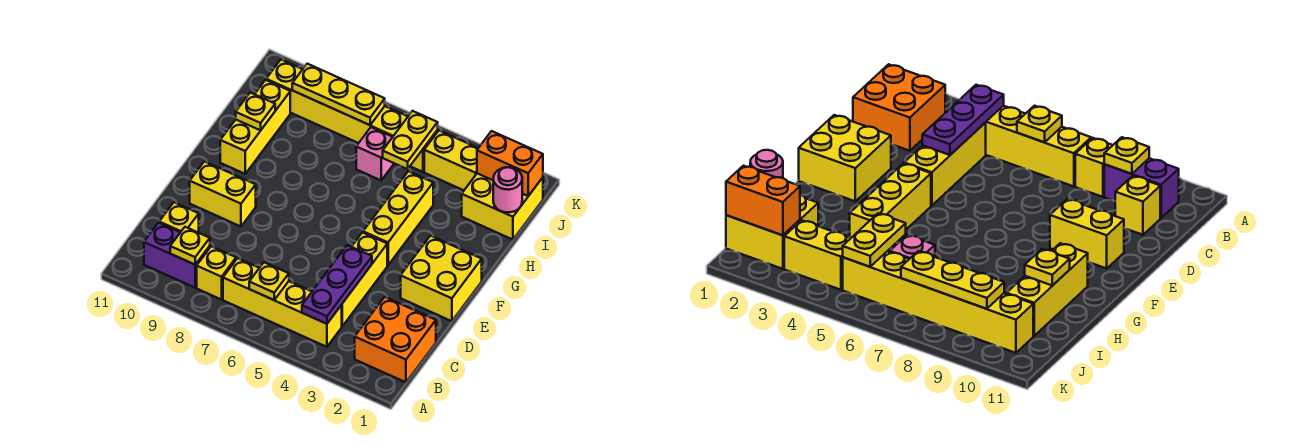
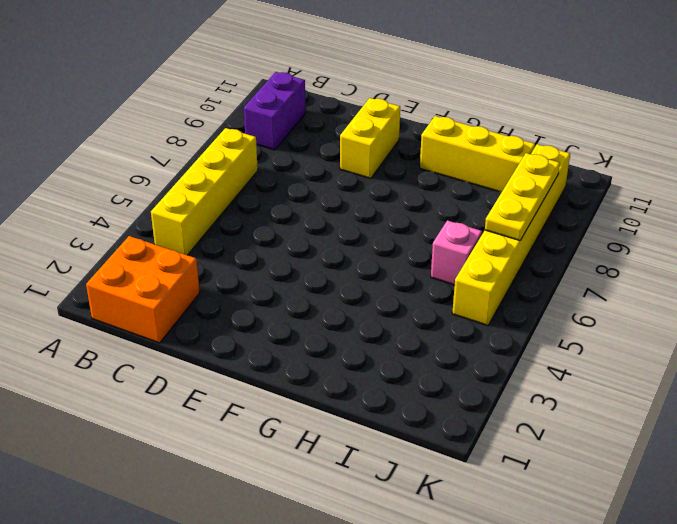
none -> yellow 1x1 brick [197,246,236,300]
none -> yellow 1x3 brick [342,233,387,326]
none -> yellow 1x1 brick [159,202,199,233]

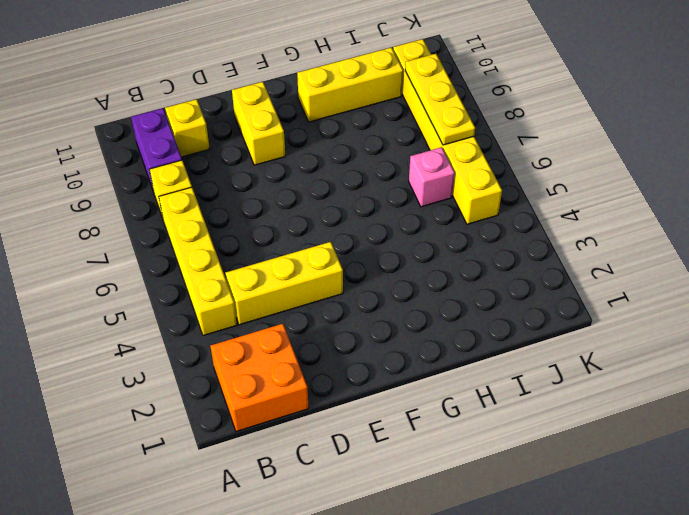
none -> yellow 2x2 brick [401,236,482,321]
none -> yellow 1x3 brick [363,171,433,265]
none -> yellow 2x2 brick [462,173,543,240]

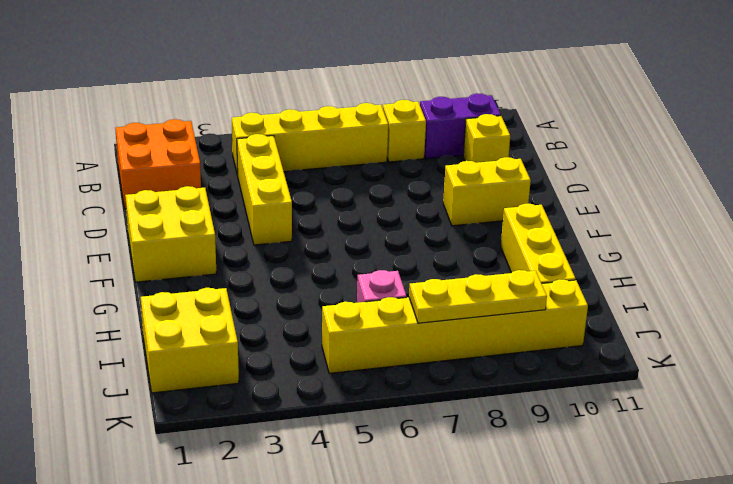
none -> yellow 1x3 brick [363,171,433,265]
none -> yellow 1x2 brick [424,131,478,190]
none -> purple 1x3 plate [302,245,372,324]

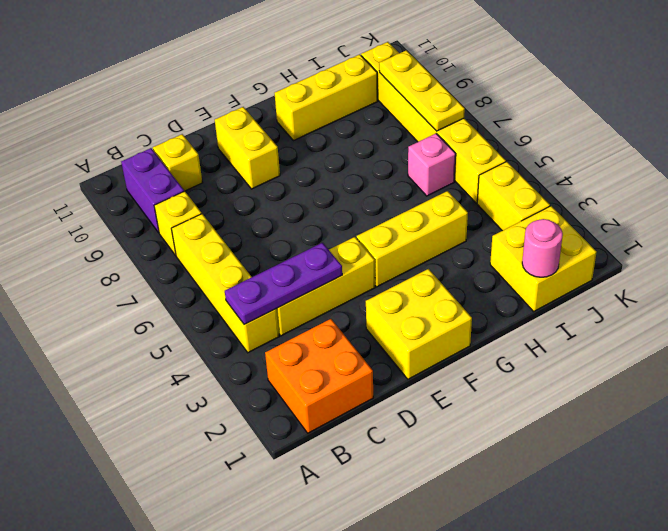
none -> yellow 1x1 plate [249,262,289,300]
none -> yellow 1x1 plate [170,227,210,265]
none -> yellow 1x1 plate [236,93,275,130]

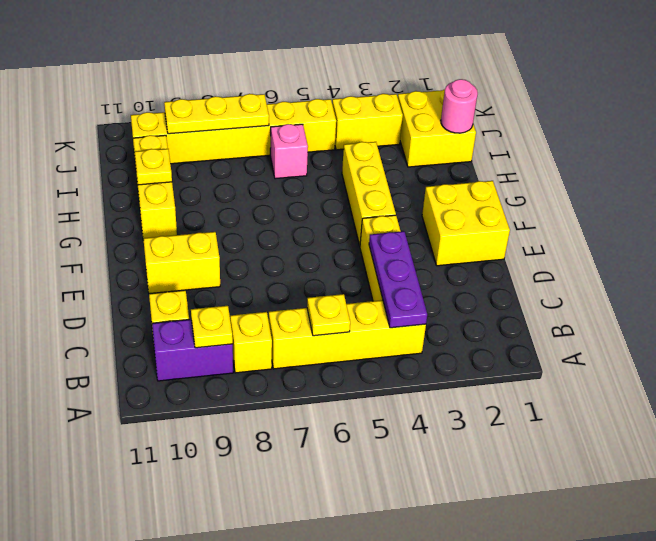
none -> orange 2x2 brick [355,297,436,382]
none -> yellow 1x2 plate [383,111,438,169]
none -> orange 1x2 brick [477,131,543,196]

